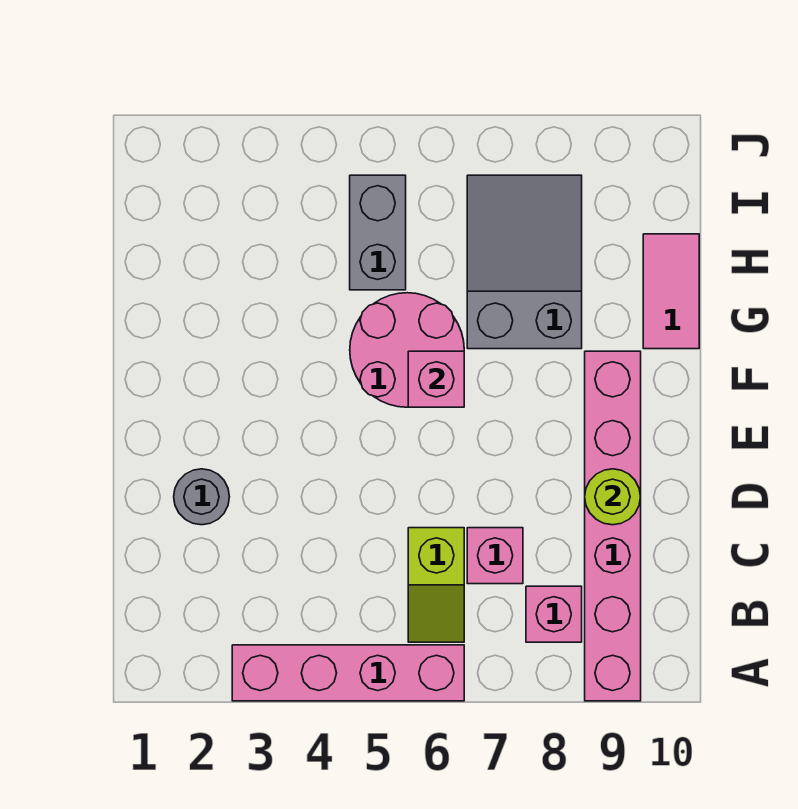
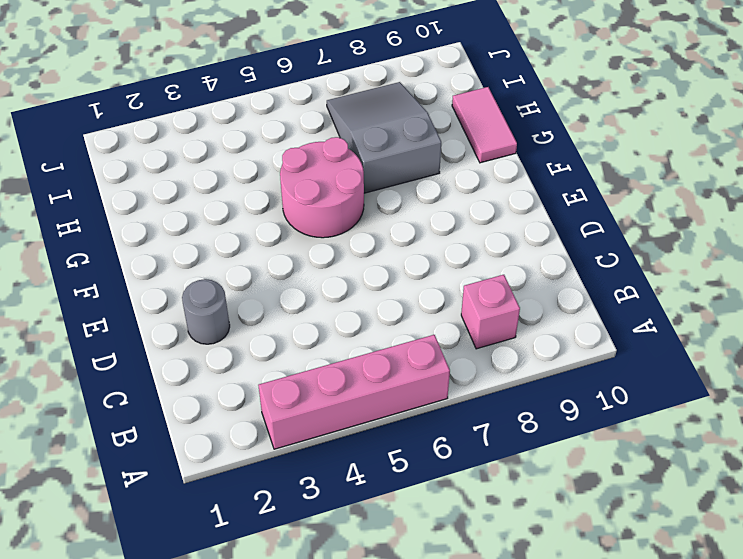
none -> pink 1x6 brick [585,351,641,701]
none -> lime 1x2 slope [408,528,464,642]
none -> pink 1x1 brick [467,528,523,584]

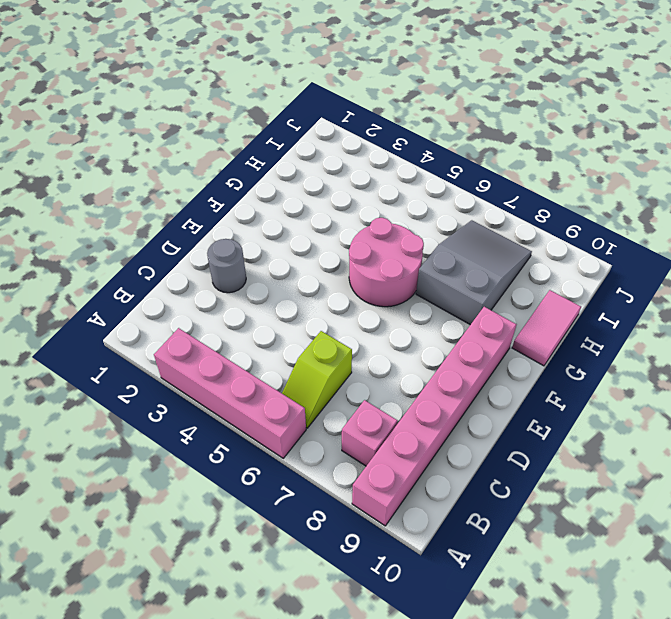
none -> pink 1x1 brick [467,528,523,584]
none -> grey 1x2 brick [350,175,406,290]
none -> lime 1x1 round brick [585,469,641,525]

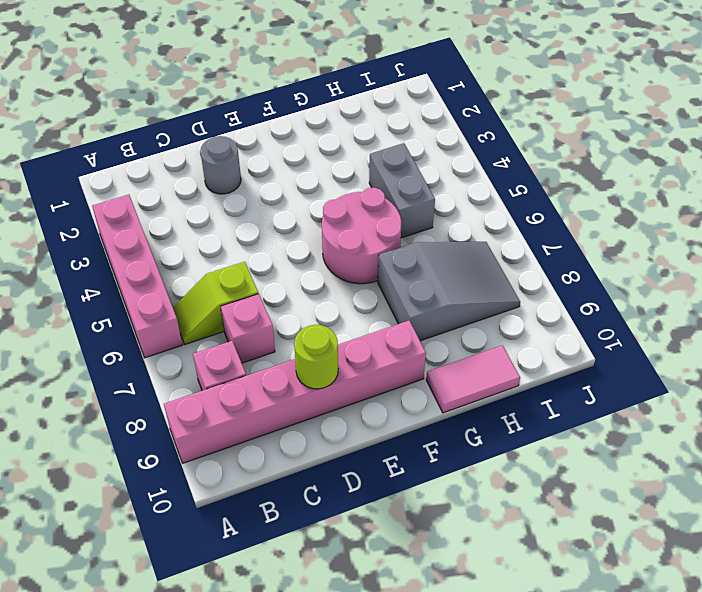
grey 1x2 brick [369,143,435,238] -> grey 1x2 brick turned to [350,175,406,290]
none -> pink 1x1 brick [408,351,464,407]

